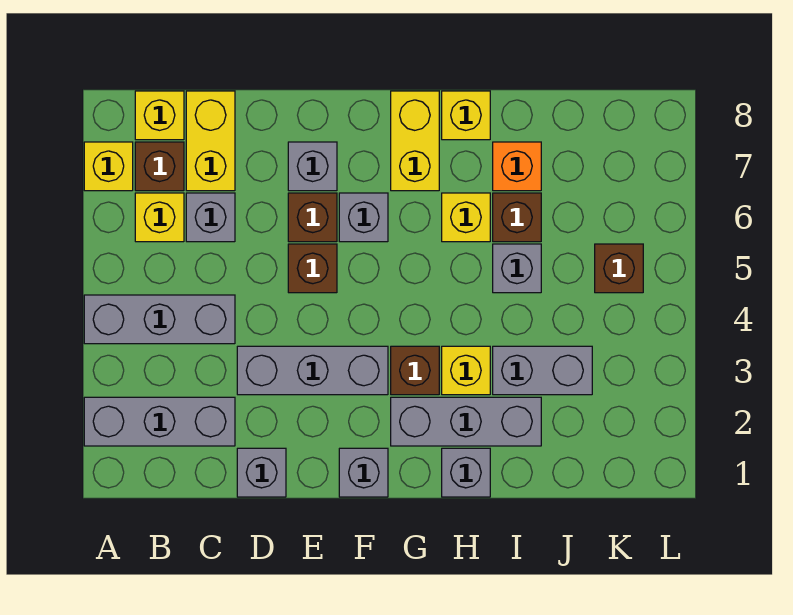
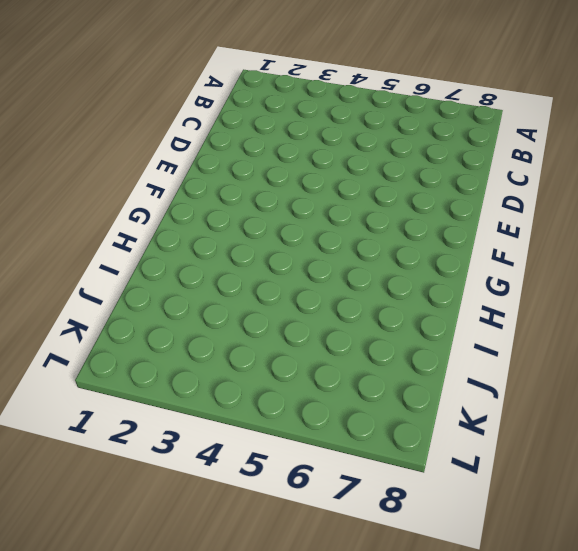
none -> grey 1x3 brick [84,397,235,446]
none -> grey 1x3 brick [84,295,235,344]
none -> yellow 1x1 brick [84,142,133,191]

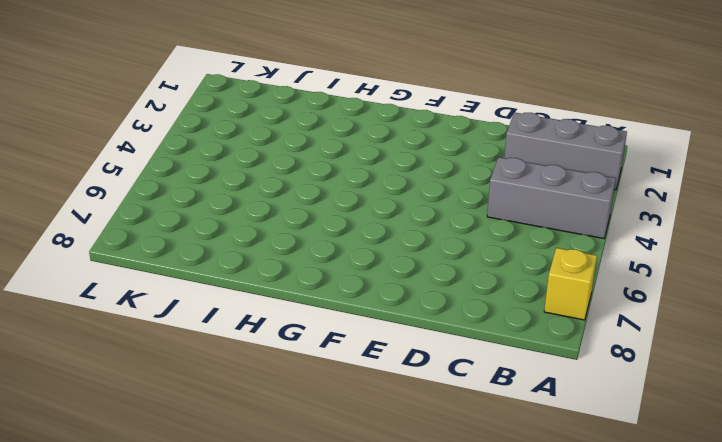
none -> yellow 1x1 brick [135,193,184,242]
none -> brown 1x1 brick [135,142,184,191]
none -> yellow 1x1 brick [135,91,184,140]

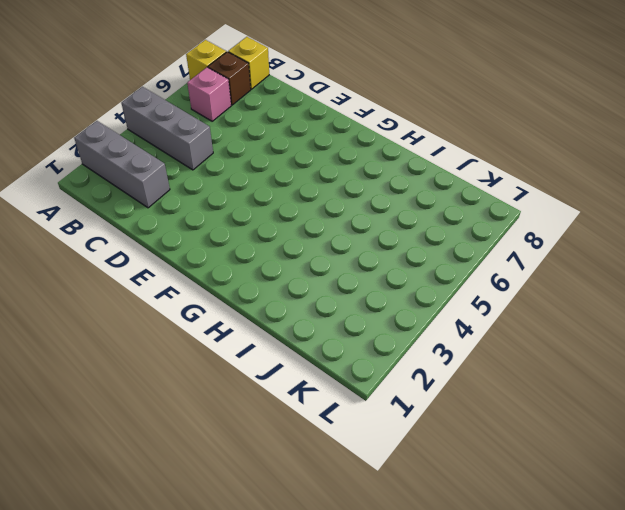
pink 1x1 brick [187,67,231,121] -> yellow 1x1 brick [135,193,184,242]
none -> grey 1x1 brick [186,193,235,242]
none -> yellow 1x2 brick [186,91,235,191]
none -> grey 1x1 brick [237,448,286,497]

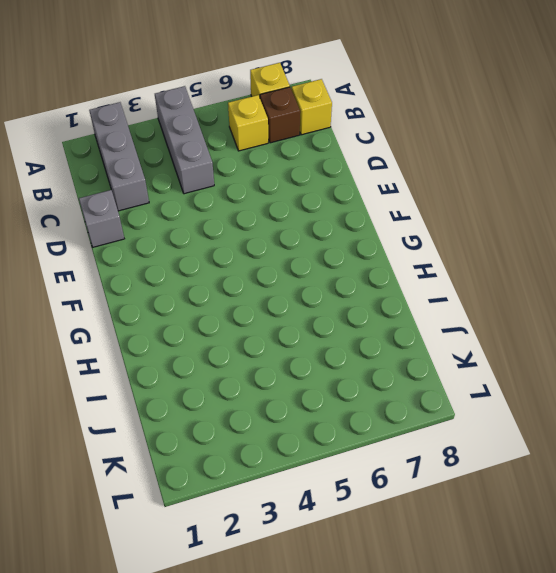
none -> grey 1x1 brick [186,193,235,242]
none -> yellow 1x2 brick [186,91,235,191]
none -> grey 1x3 brick [237,346,388,395]

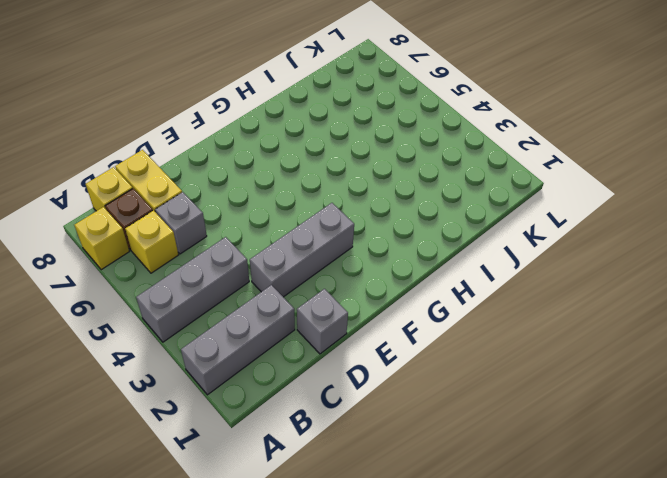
none -> brown 1x1 brick [288,244,337,293]
none -> brown 1x1 brick [288,193,337,242]
none -> grey 1x1 brick [288,142,337,191]

